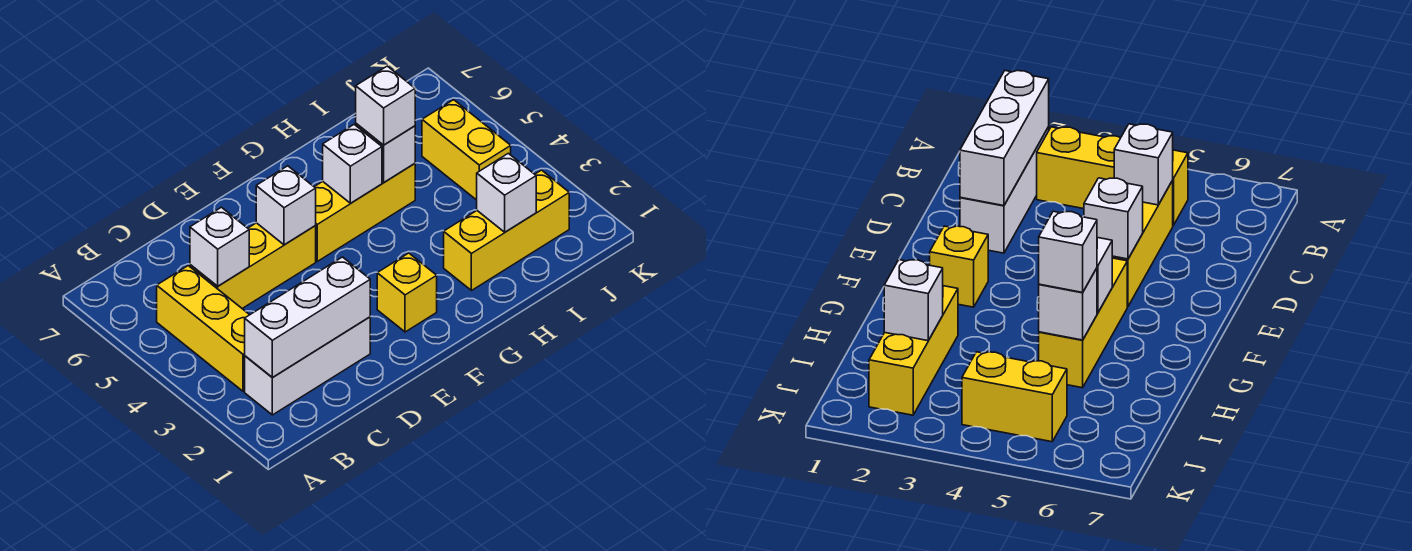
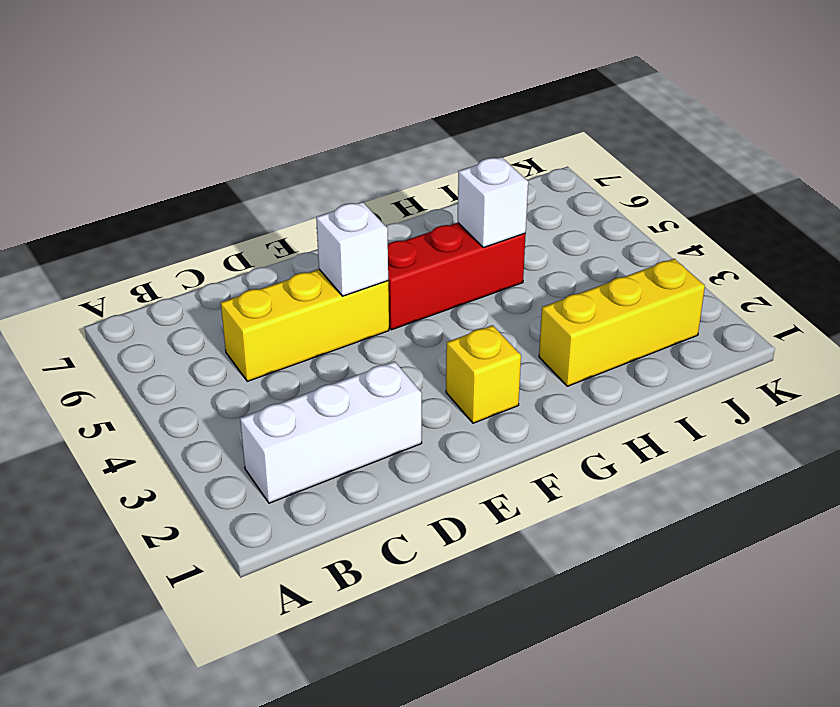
red 1x3 brick [388,223,526,330] -> yellow 1x3 brick [315,163,415,261]
none -> yellow 1x3 brick [157,266,249,391]
none -> yellow 1x2 brick [422,100,511,200]
none -> white 1x3 brick [245,257,370,378]

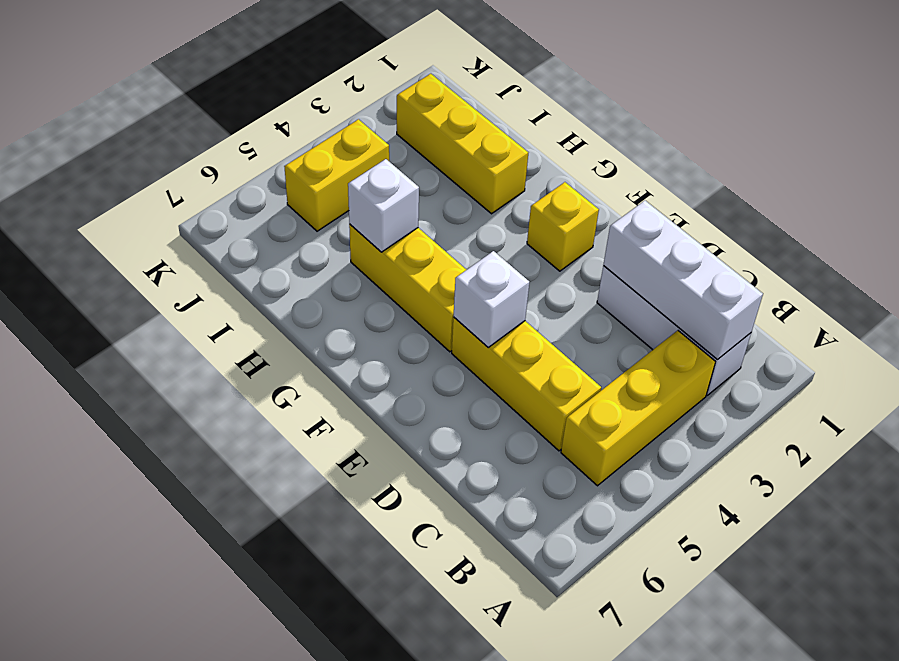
none -> white 1x1 brick [190,207,249,286]
none -> white 1x1 brick [323,125,382,203]
none -> white 1x1 brick [477,153,536,232]

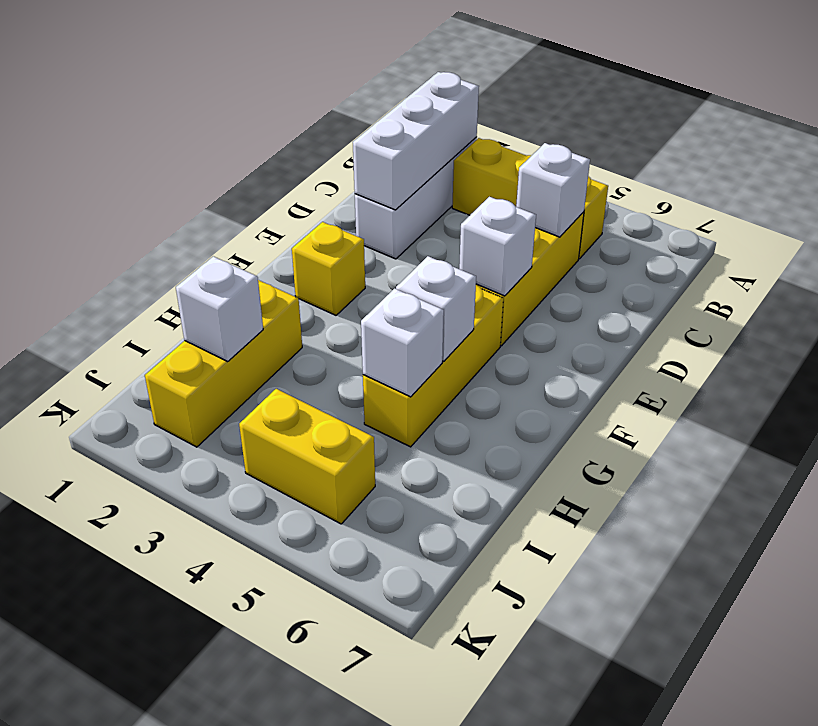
none -> white 1x1 brick [356,66,415,145]

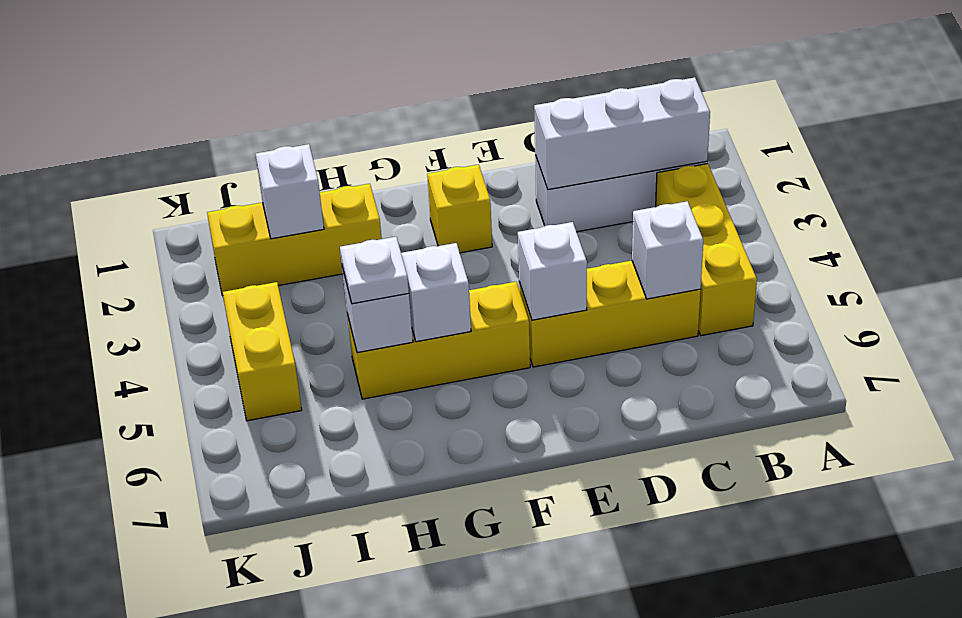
white 1x1 plate [340,237,409,304] -> white 1x1 brick [356,66,415,145]

